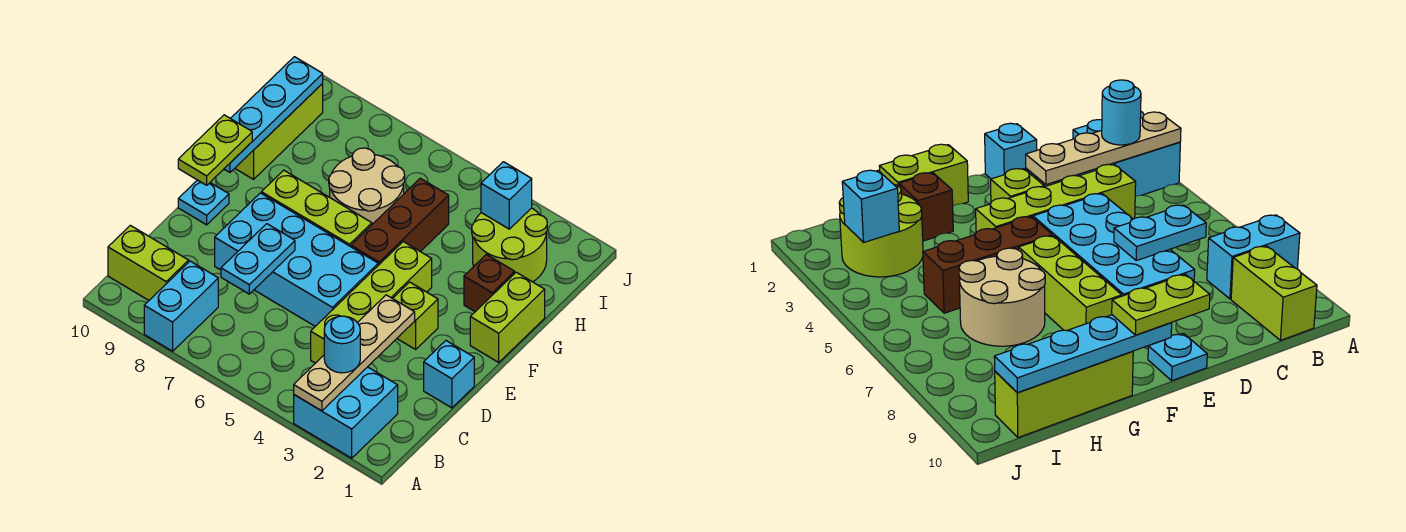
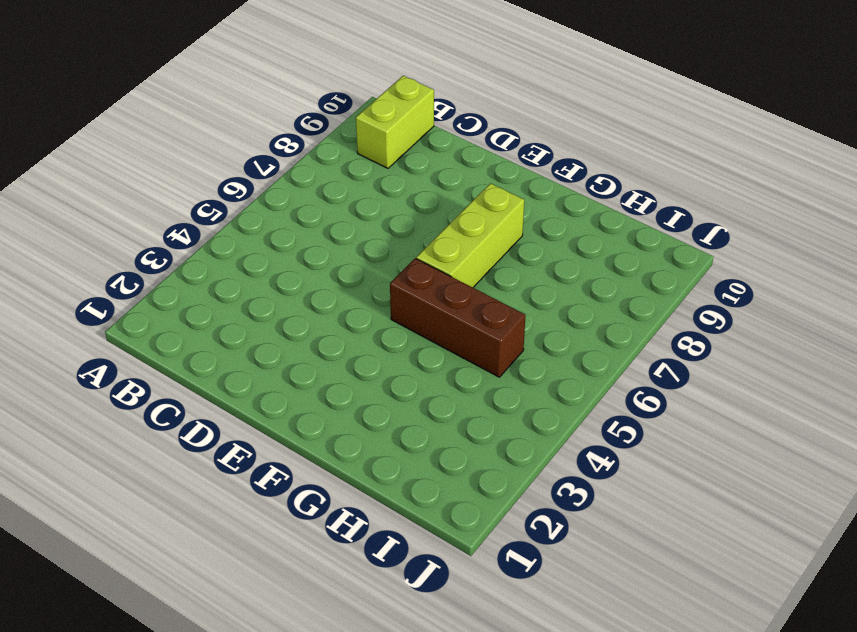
none -> cyan 2x2 brick [294,367,398,458]
none -> cyan 1x2 brick [144,261,218,351]
none -> lime 1x4 brick [311,242,432,363]

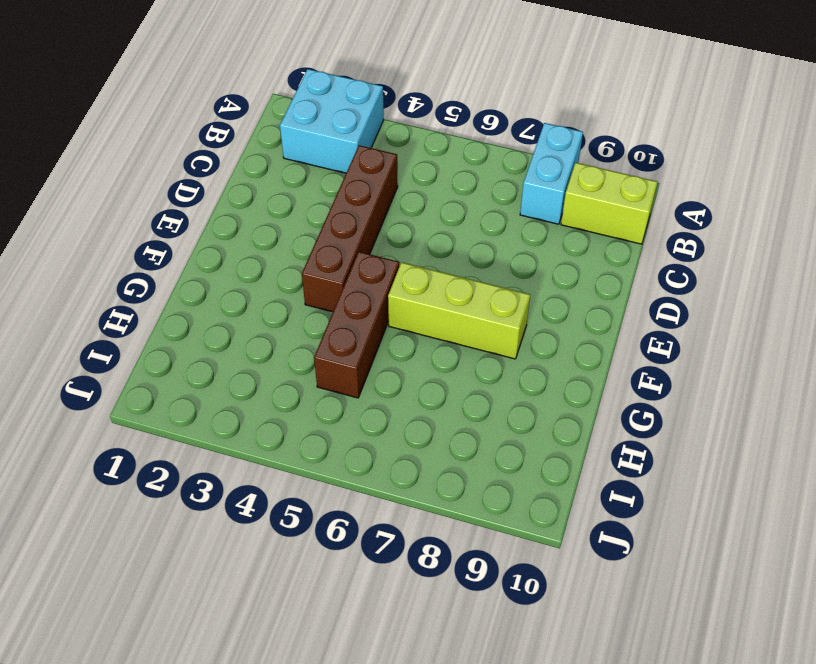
brown 1x4 brick [302,145,398,312] -> lime 1x4 brick [311,242,432,363]
none -> cyan 1x1 brick [424,341,474,408]
none -> cyan 2x4 brick [215,193,378,326]
none -> lime 1x1 brick [393,282,438,349]

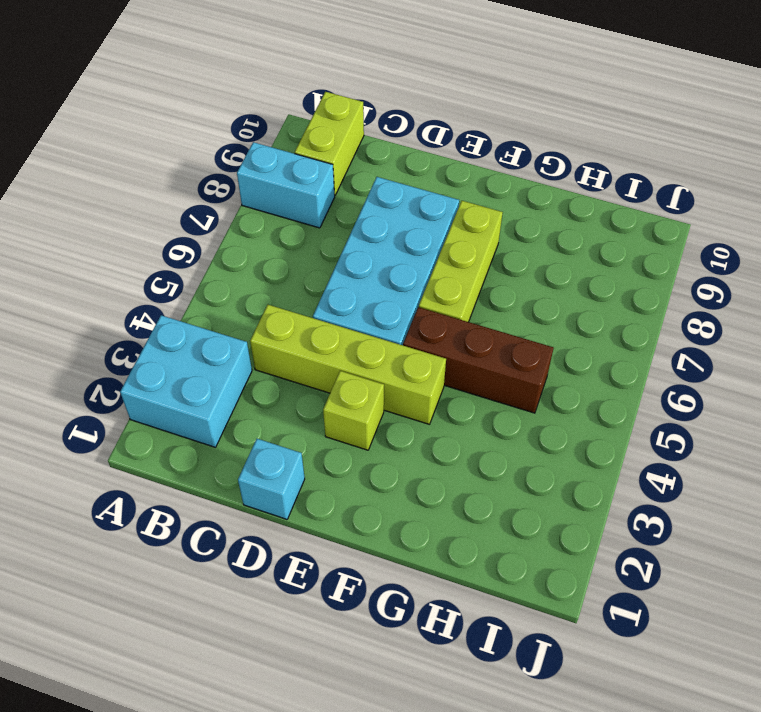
none -> cyan 1x1 plate [178,180,229,225]
none -> lime 1x2 brick [470,272,545,362]
none -> brown 1x1 brick [464,254,515,312]

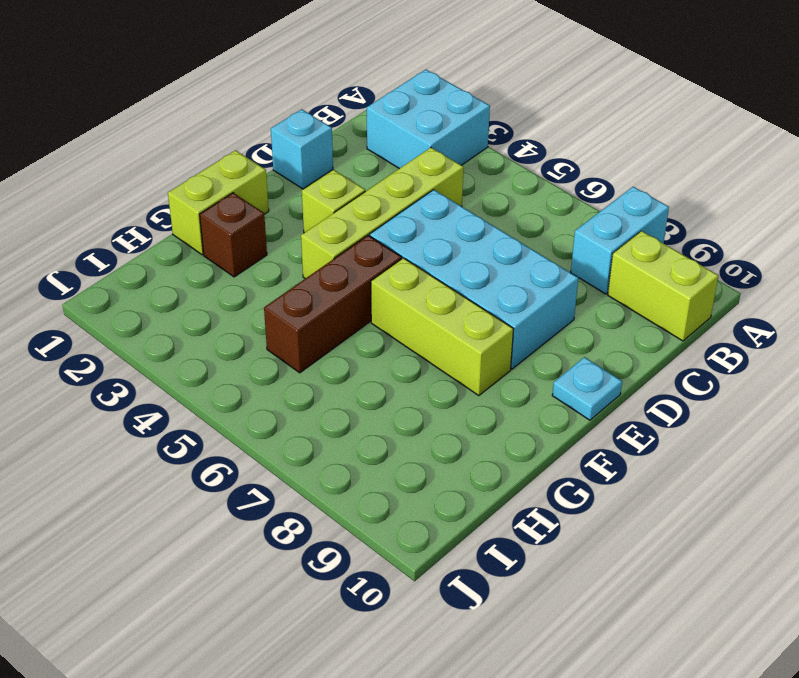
none -> tan 2x2 round brick [329,148,405,224]
none -> lime 1x3 brick [235,84,323,179]
none -> lime 2x2 round brick [472,208,547,282]

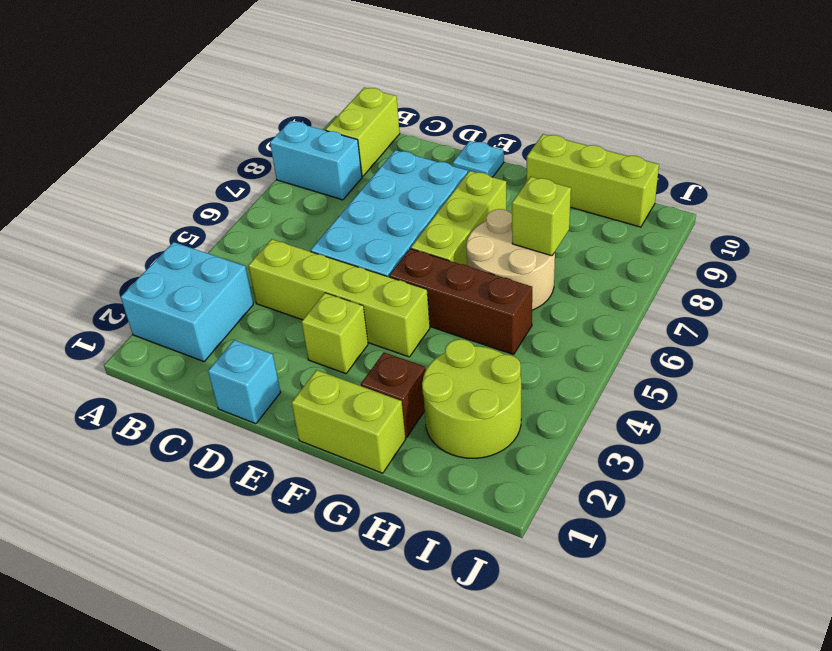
lime 1x1 brick [512,177,571,256] -> none
none -> tan 1x4 plate [294,295,415,411]
none -> cyan 1x2 plate [221,224,295,294]
none -> cyan 1x4 plate [224,57,323,172]

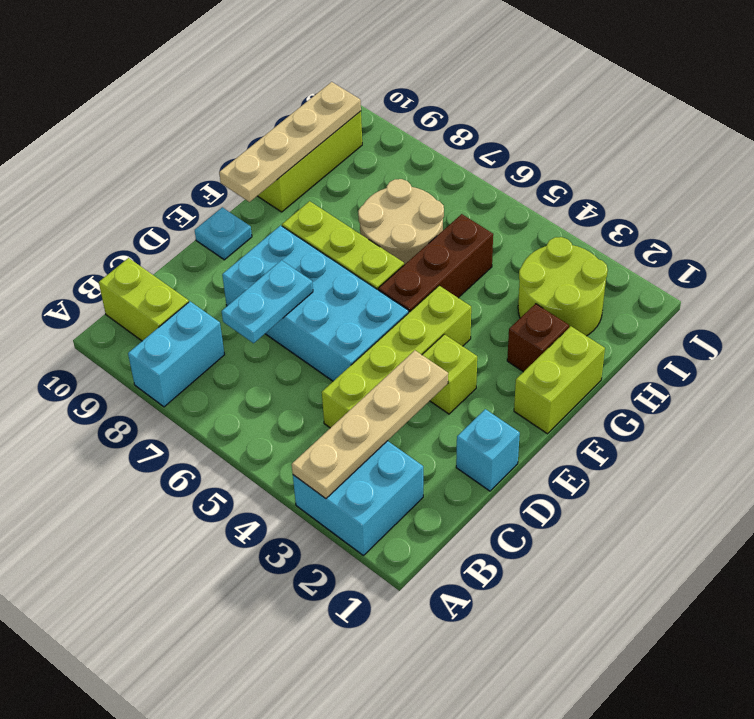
tan 1x4 plate [219,82,361,202] -> cyan 1x4 plate [224,57,323,172]
none -> cyan 1x1 brick [481,162,532,229]
none -> cyan 1x1 round brick [324,316,360,373]
none -> lime 1x2 plate [178,115,252,185]

